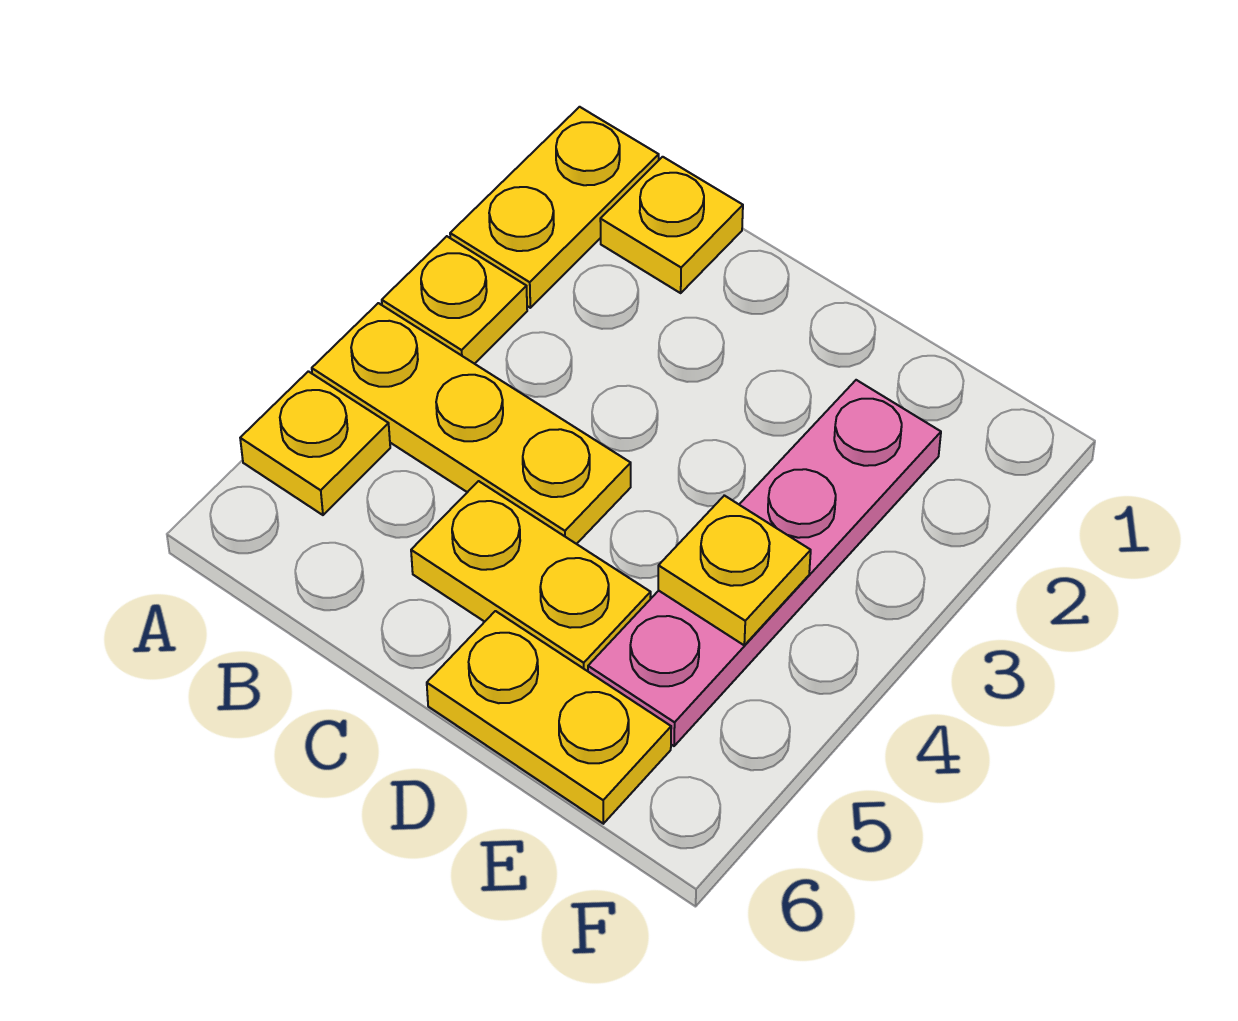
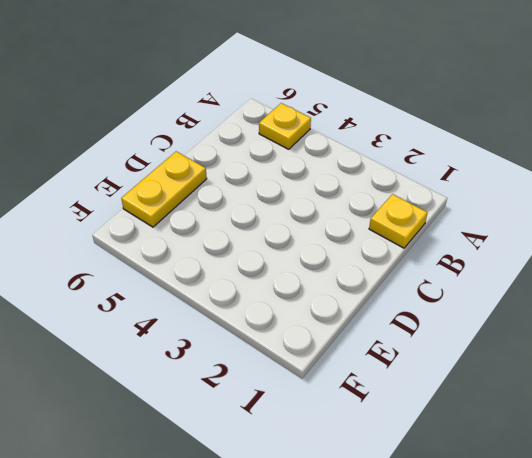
none -> yellow 1x2 plate [450,107,659,308]
none -> yellow 1x1 plate [382,236,527,364]

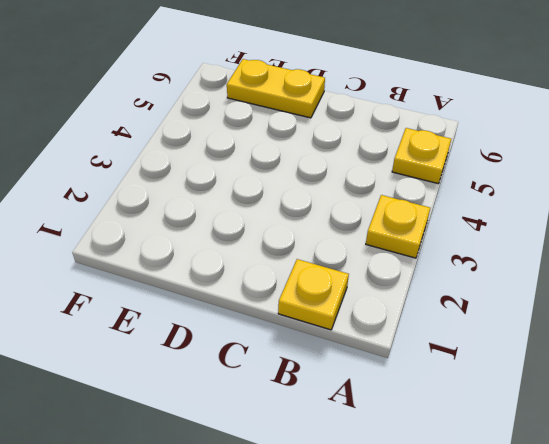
none -> yellow 1x2 plate [450,107,659,308]
none -> yellow 1x3 plate [312,303,631,544]

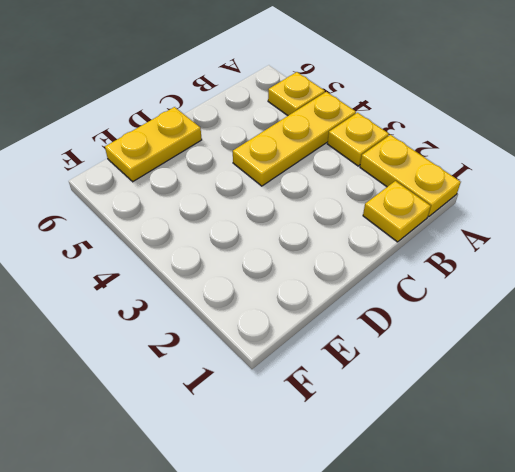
none -> yellow 1x2 plate [411,481,651,671]
none -> pink 1x4 plate [588,380,941,746]

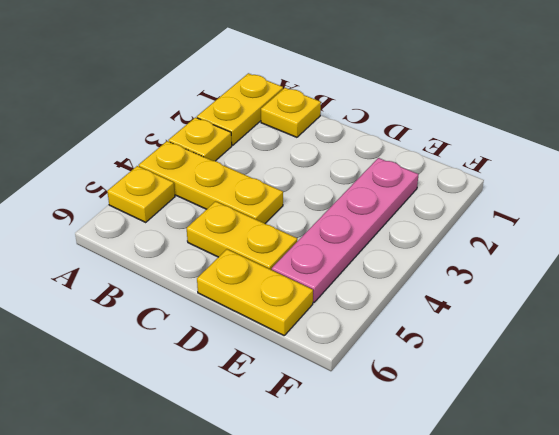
none -> yellow 1x1 plate [658,495,811,645]

